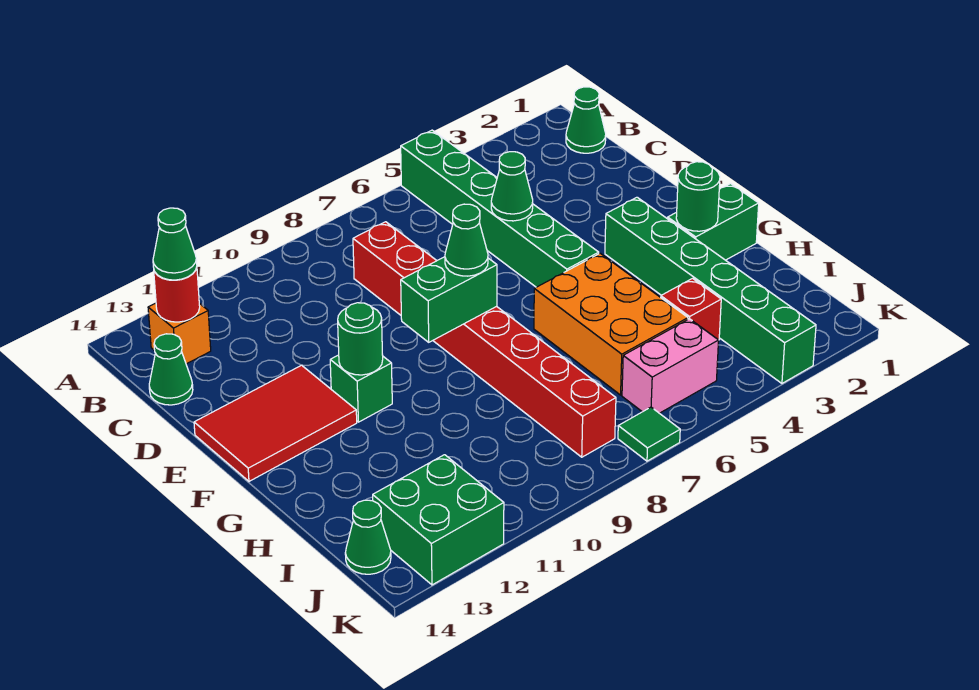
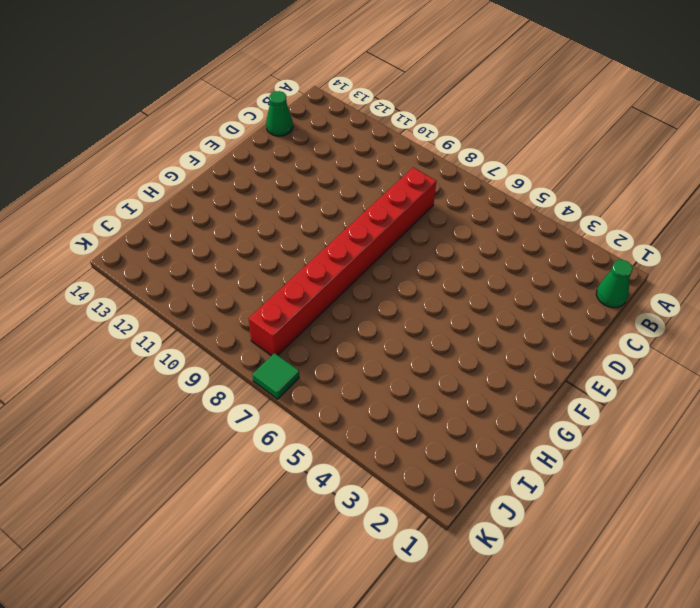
none -> green 1x6 brick [401,130,599,287]
none -> orange 1x1 brick [148,303,211,364]
none -> red 2x3 tile [194,365,357,481]

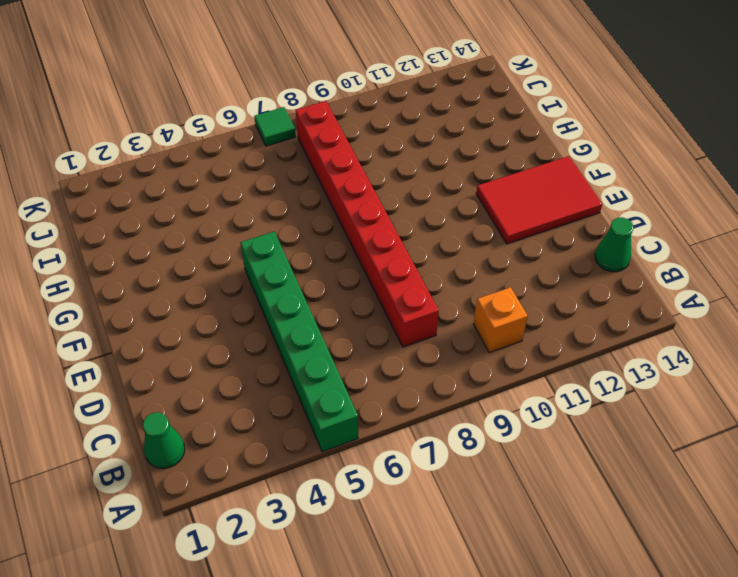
orange 1x1 brick [474,287,528,353] -> orange 1x1 brick moved to [148,303,211,364]
none -> green 1x6 brick [605,197,816,383]
none -> green 1x1 brick [330,355,392,422]
none -> green 1x2 brick [668,184,759,260]

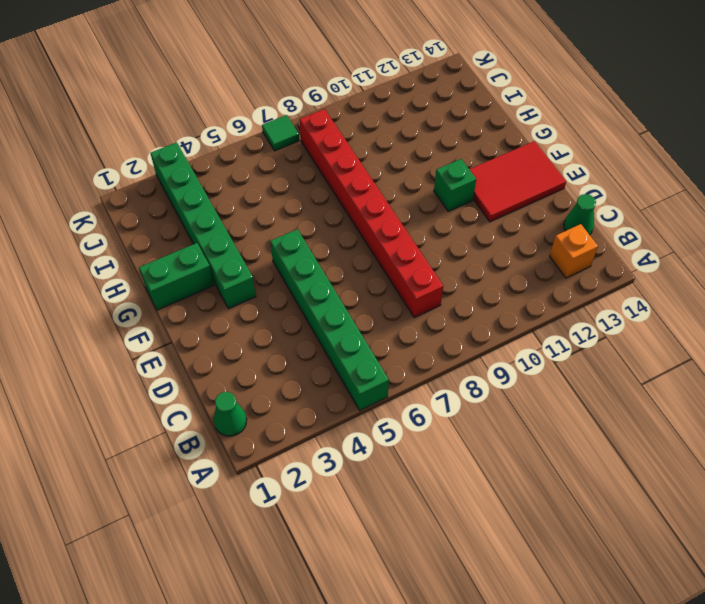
none -> orange 2x3 brick [534,253,688,395]
none -> red 1x1 brick [661,278,721,340]
none -> pink 1x2 brick [622,319,719,413]

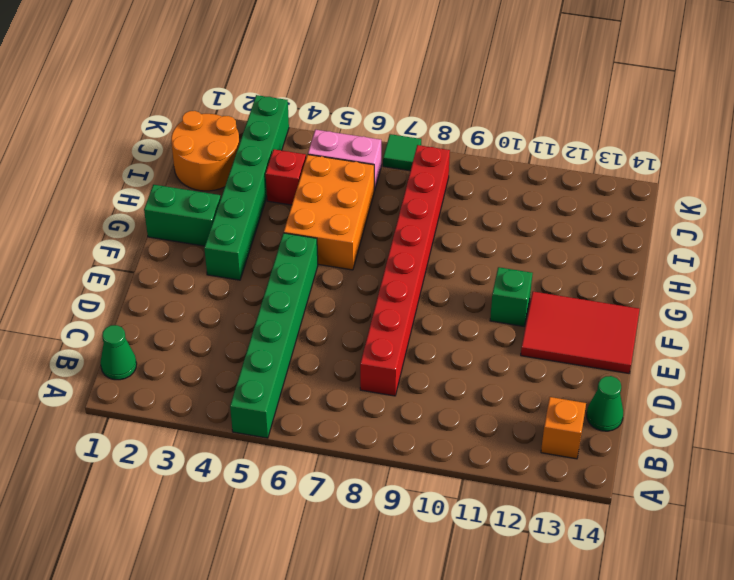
orange 2x2 round brick [171,111,240,191] -> none
none -> green 2x2 brick [373,455,504,585]
none -> green 1x1 cone [345,500,391,574]
none -> red 1x1 round brick [154,267,200,322]

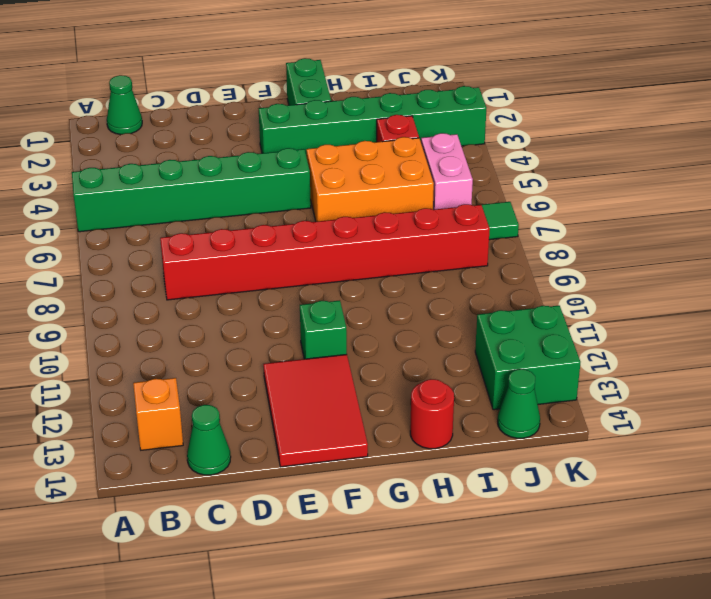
red 1x1 round brick [410,379,454,449] -> red 1x1 round brick moved to [154,267,200,322]
none -> green 1x1 cone [491,152,533,221]
none -> green 1x2 brick [401,257,497,342]
none -> green 1x1 round brick [338,303,383,375]

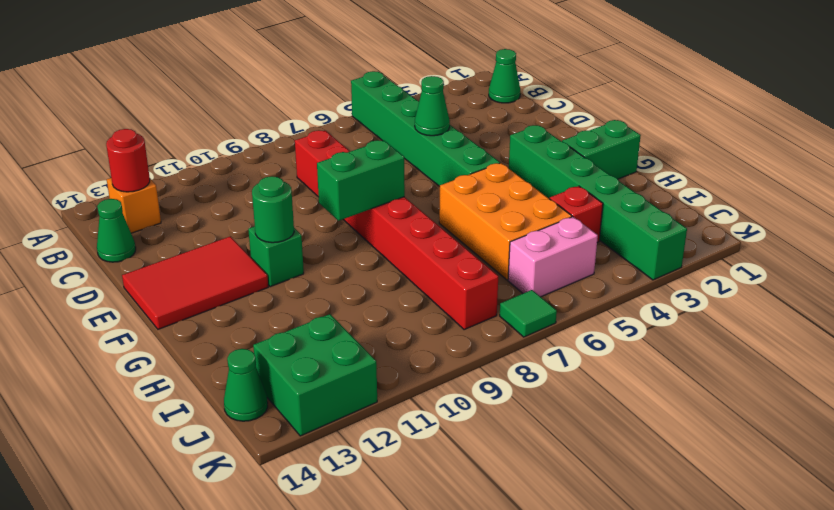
none -> green 1x1 round brick [676,162,720,231]
none -> green 1x1 cone [153,208,197,280]
none -> green 1x1 cone [445,204,488,276]

